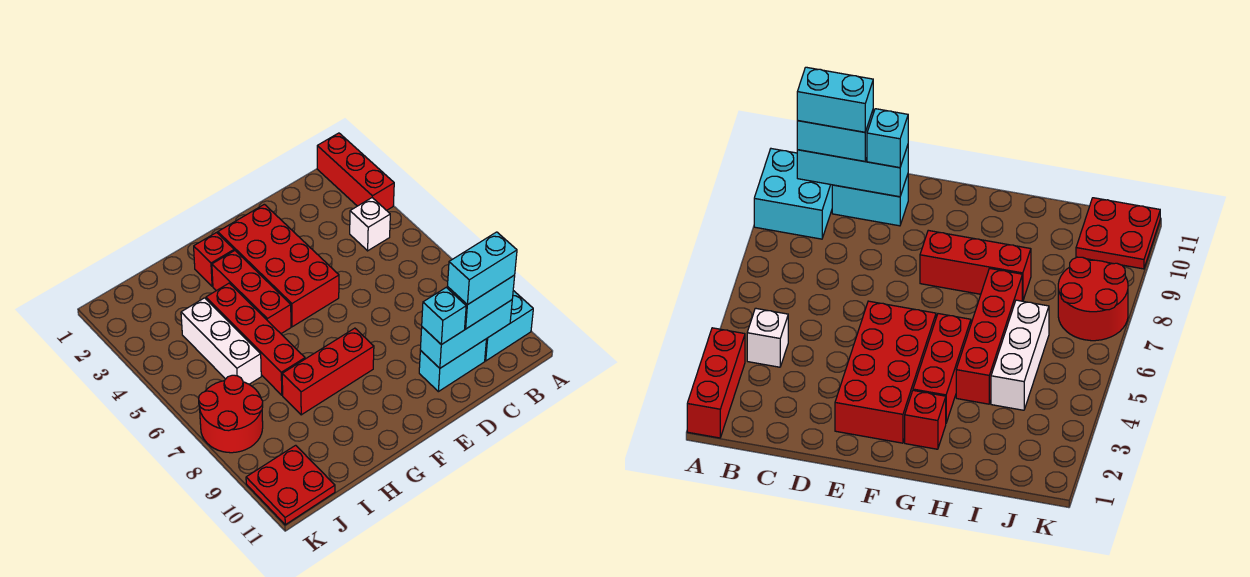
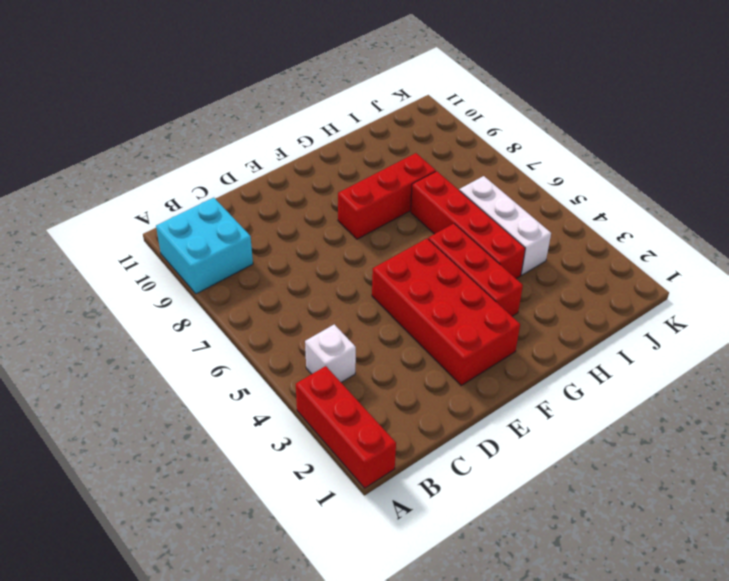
none -> cyan 1x2 brick [419,339,486,392]
none -> red 1x1 brick [194,233,234,286]
none -> red 2x2 round brick [199,375,263,453]

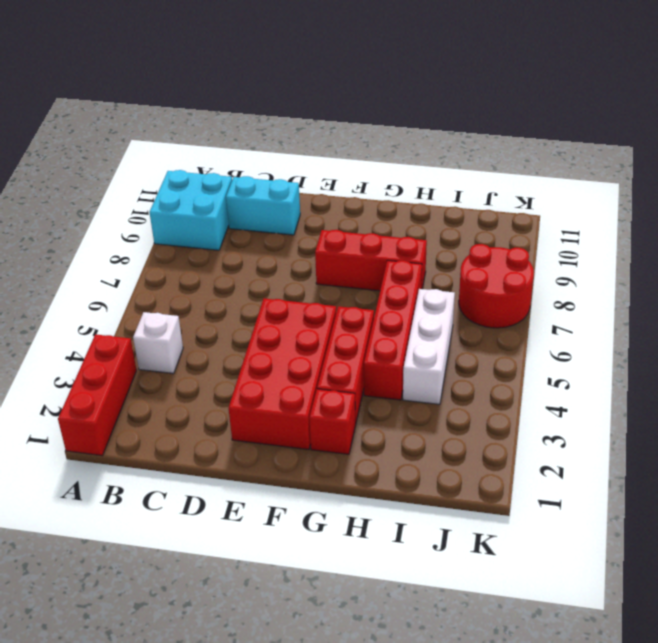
none -> red 2x2 plate [246,445,335,525]
none -> cyan 1x3 brick [420,300,512,368]
none -> cyan 1x2 brick [447,275,515,329]

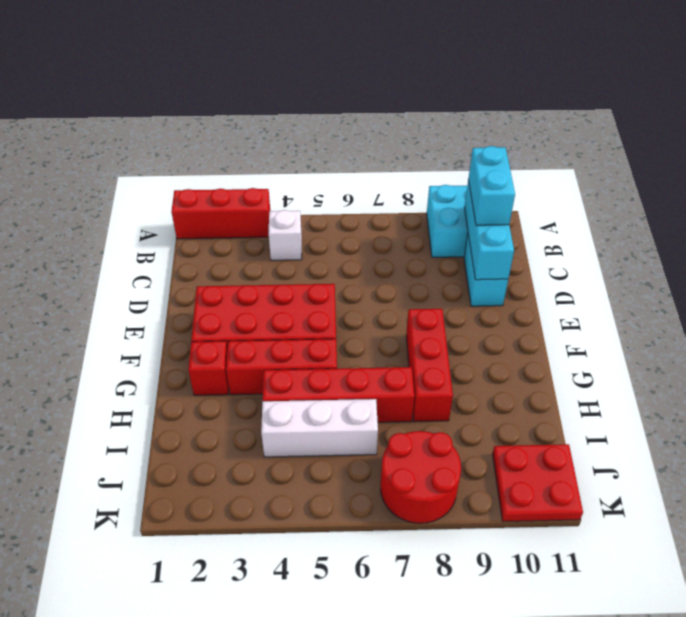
none -> cyan 1x1 brick [422,288,466,345]
none -> cyan 1x2 brick [448,232,517,305]

